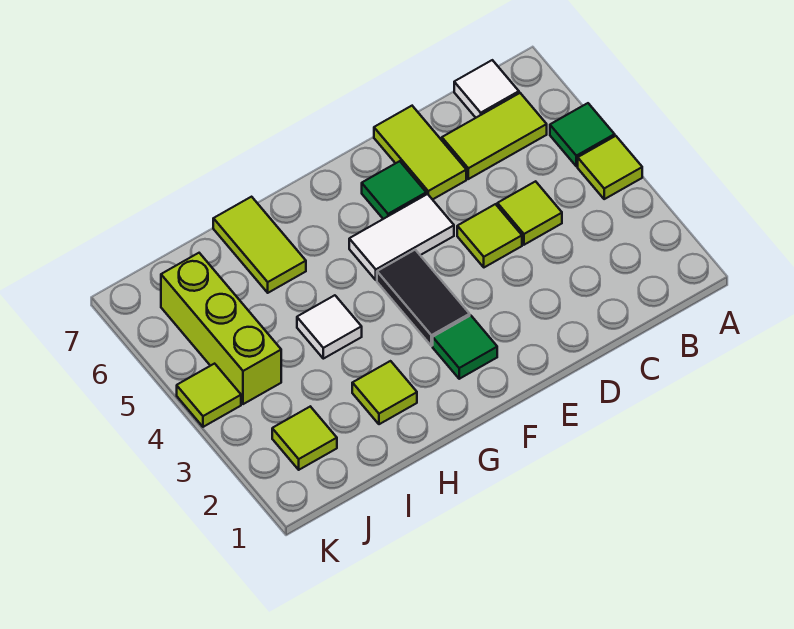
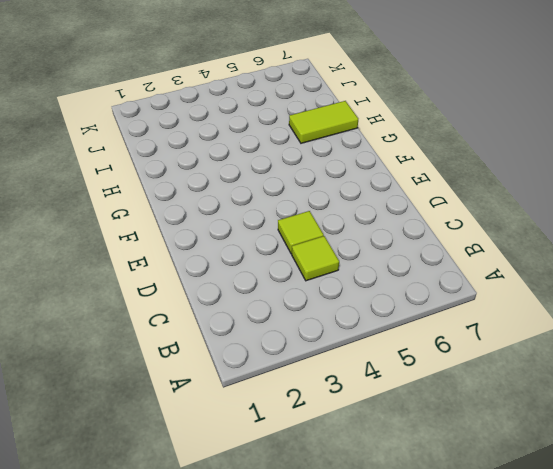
none -> lime 1x1 tile [578,136,642,199]
none -> green 1x1 tile [550,103,615,166]
none -> lime 1x2 tile [442,93,547,179]

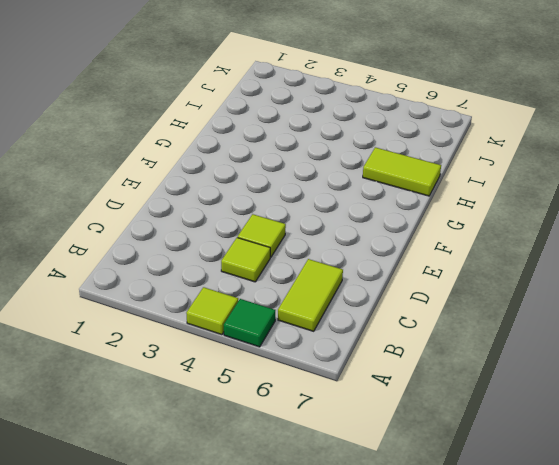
none -> white 1x1 tile [454,60,519,118]
none -> lime 1x2 tile [374,106,466,200]
none -> white 1x2 tile [349,194,454,280]

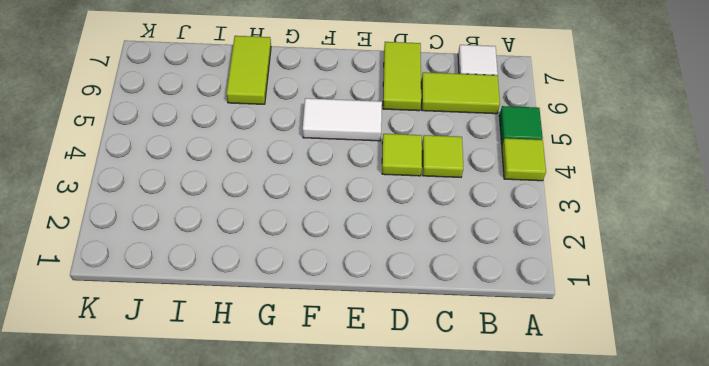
none -> green 1x1 tile [362,161,426,219]
none -> green 1x1 tile [433,315,497,379]
none -> black 1x2 tile [377,250,470,346]

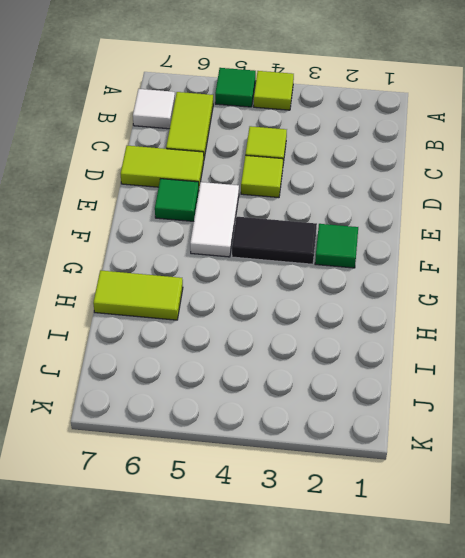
none -> lime 1x1 tile [352,361,417,424]
none -> white 1x1 tile [297,295,362,359]
none -> lime 1x1 tile [272,406,337,470]

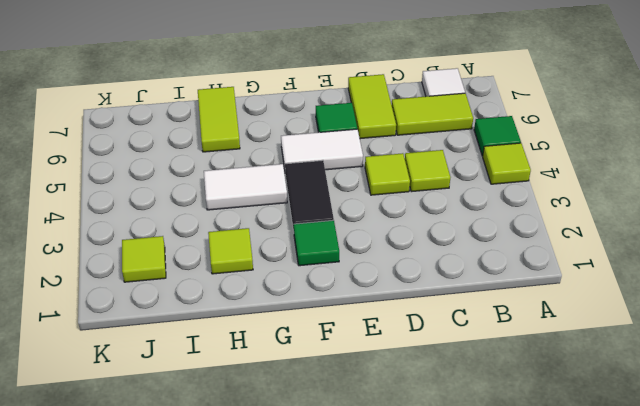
white 1x2 tile [204,164,287,210] -> white 1x1 tile [297,295,362,359]
none -> lime 1x3 brick [161,253,281,404]
none -> lime 1x1 tile [177,364,241,427]

